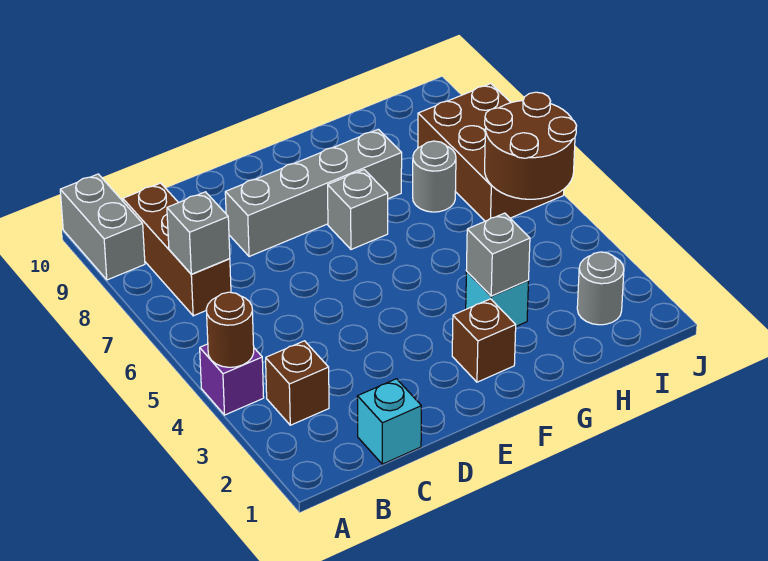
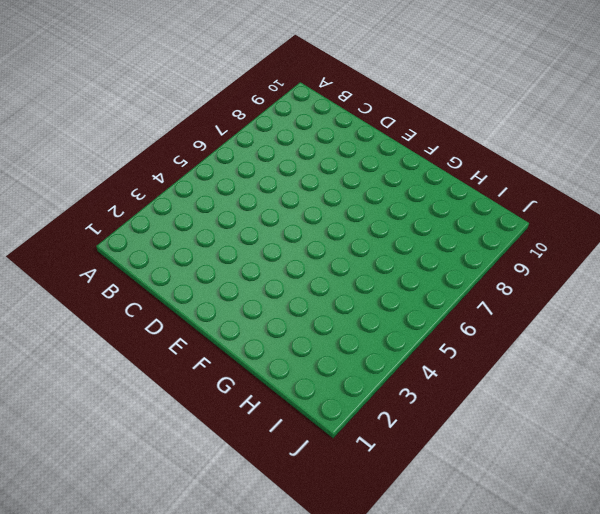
none -> purple 1x1 brick [200,344,264,415]
none -> grey 1x2 brick [60,174,145,280]
none -> brown 1x1 brick [266,341,329,425]

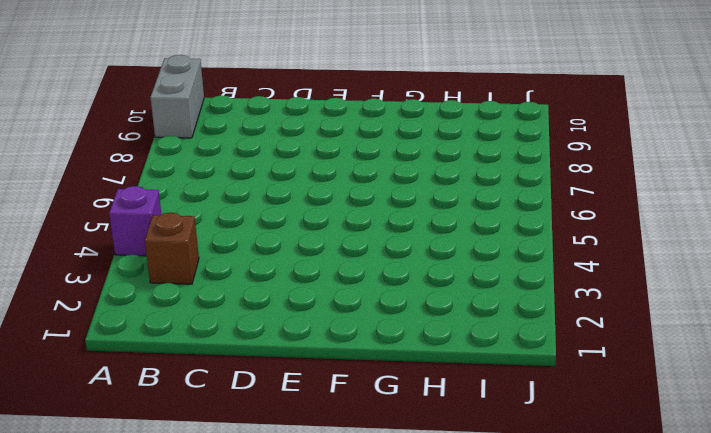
none -> brown 1x3 brick [123,183,231,316]
none -> cyan 1x1 brick [357,379,421,464]
none -> grey 1x4 brick [225,129,402,257]

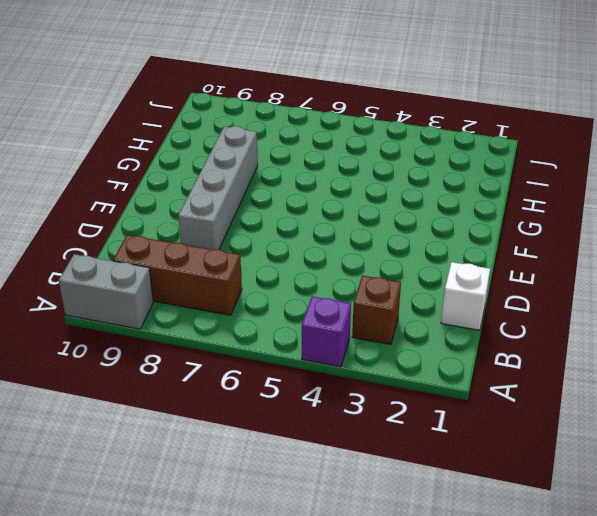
white 1x1 brick [441,262,490,330] -> cyan 1x1 brick [357,379,421,464]
none -> brown 1x1 brick [452,299,516,382]
none -> grey 1x1 brick [328,170,388,249]
none -> cyan 1x1 brick [466,272,529,326]

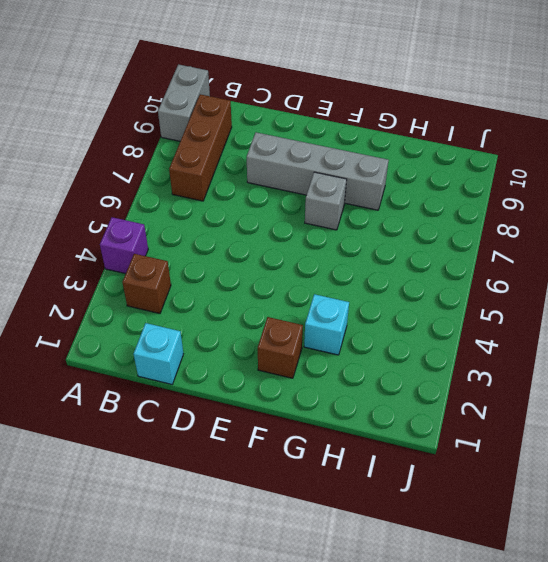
none -> grey 1x1 round brick [413,141,456,212]
none -> grey 1x1 round brick [577,252,624,325]
none -> brown 2x3 brick [418,84,564,221]

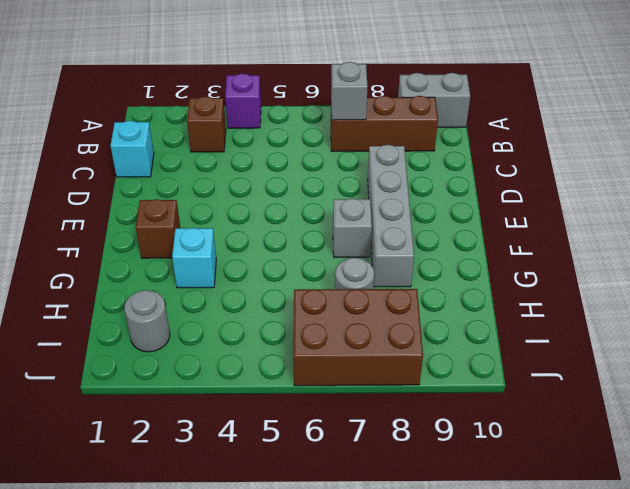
none -> brown 1x1 round brick [206,292,254,367]
none -> grey 1x1 brick [466,213,530,296]
none -> brown 2x2 round brick [485,92,576,199]

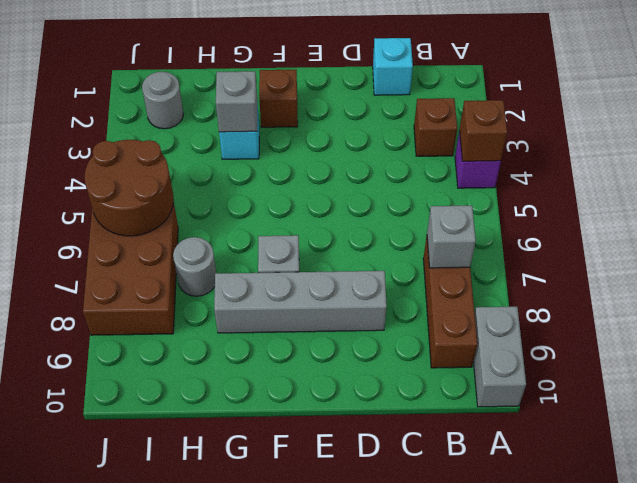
brown 1x1 brick [459,100,507,161] -> brown 1x1 round brick [206,292,254,367]

